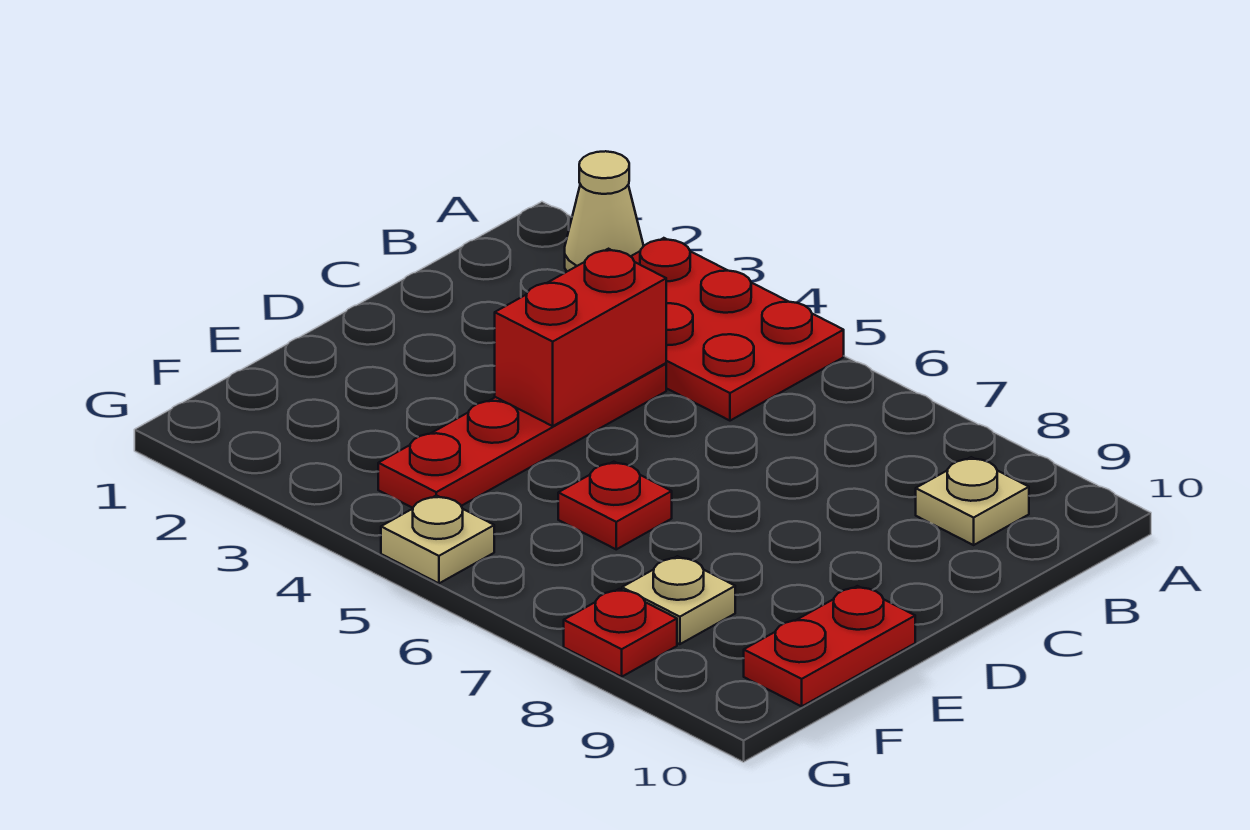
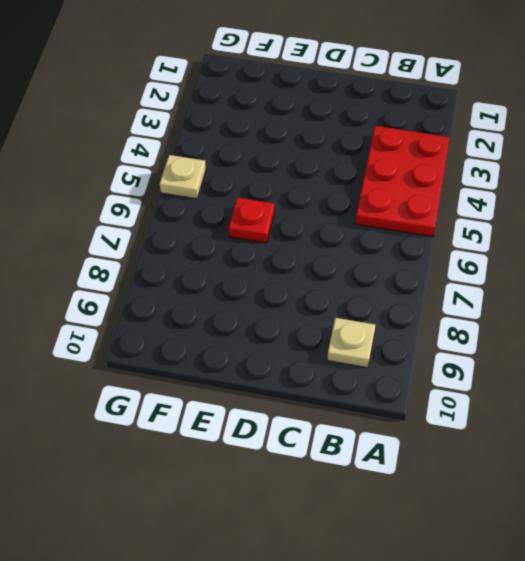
none -> tan 1x1 cone [565,151,643,271]
none -> red 1x4 plate [378,363,666,508]

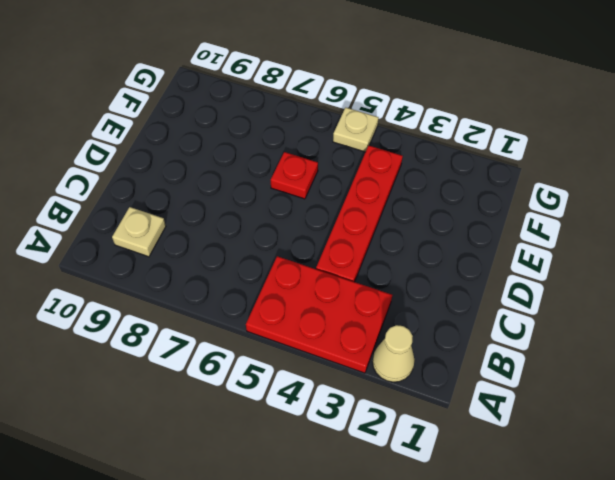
none -> red 1x2 plate [744,586,915,706]
none -> tan 1x1 plate [622,556,735,644]

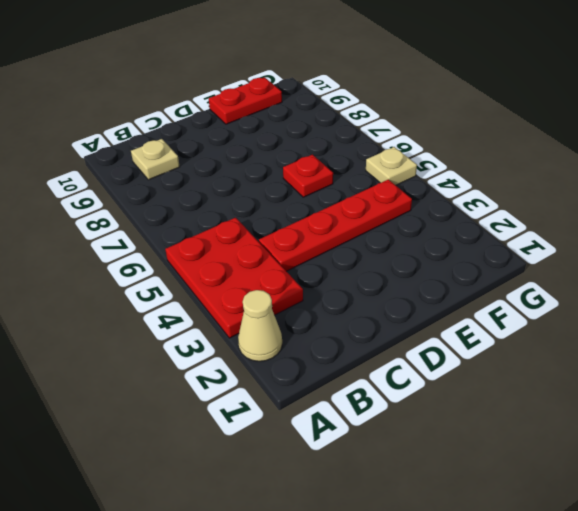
none -> tan 1x1 plate [622,556,735,644]
none -> red 1x1 plate [564,589,677,677]

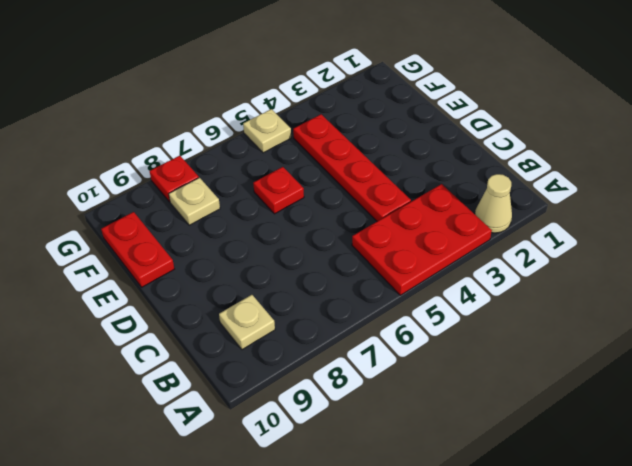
none -> red 1x2 brick [495,249,666,426]

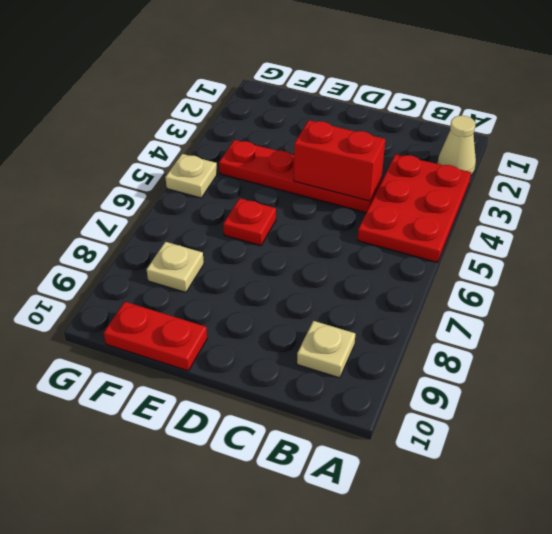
none -> red 1x1 plate [564,589,677,677]

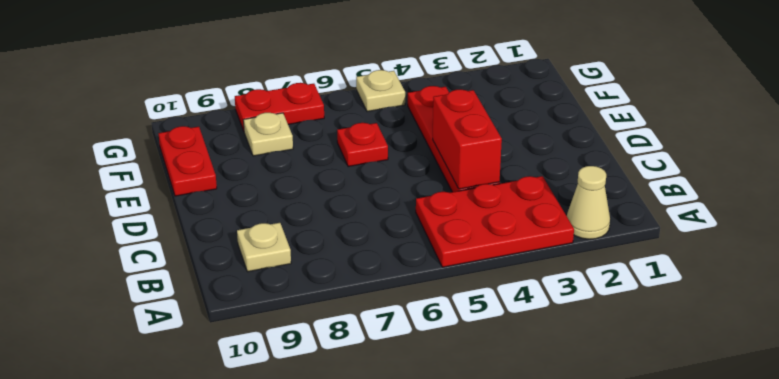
red 1x2 plate [235,83,324,131] -> red 1x1 plate [564,589,677,677]

